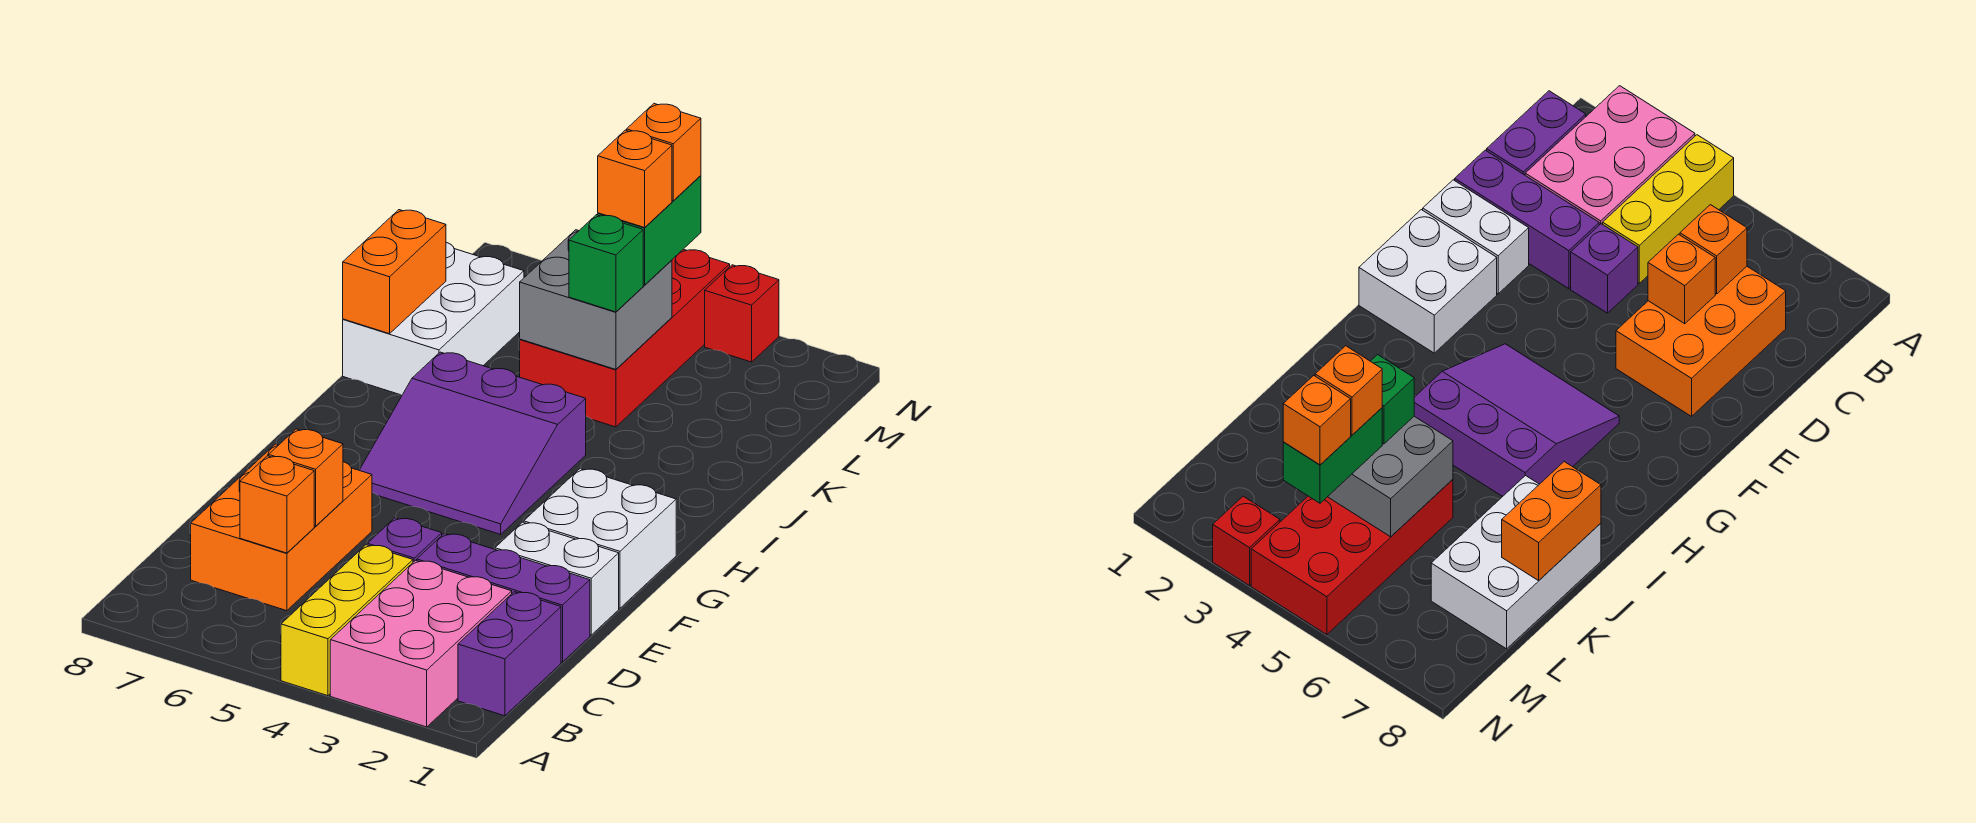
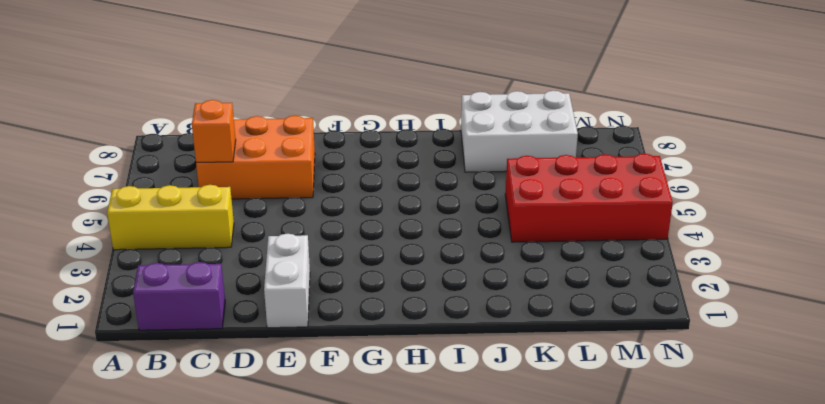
none -> pink 2x3 brick [330,560,512,727]
none -> purple 1x3 brick [417,534,590,662]
none -> purple 1x1 brick [367,518,442,562]

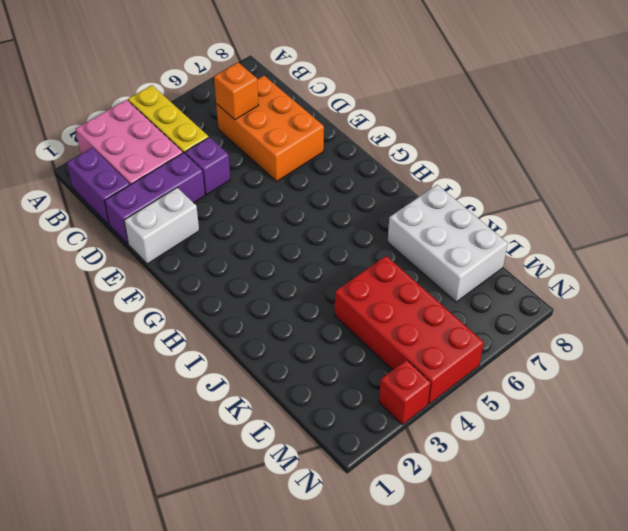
none -> white 2x2 brick [523,469,676,608]
none -> purple 3x3 slope [359,352,586,534]
none -> orange 1x1 brick [269,429,343,526]

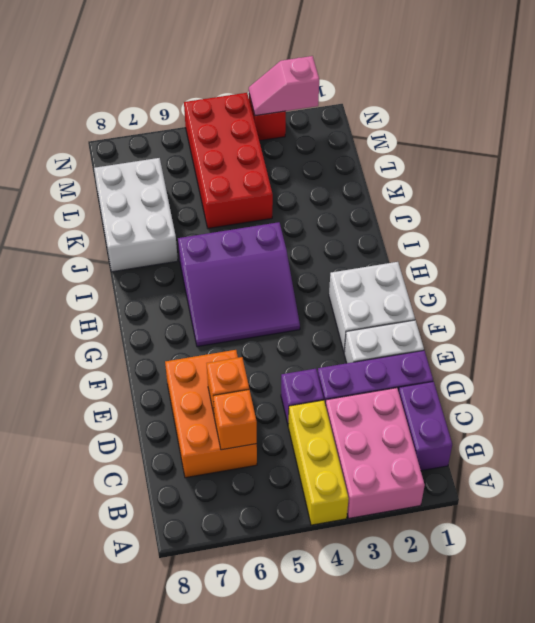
pink 1x2 slope [249,56,319,116] -> none
none -> orange 1x2 brick [343,210,446,334]
none -> grey 2x2 brick [520,230,672,369]
none -> green 1x1 brick [569,215,643,312]

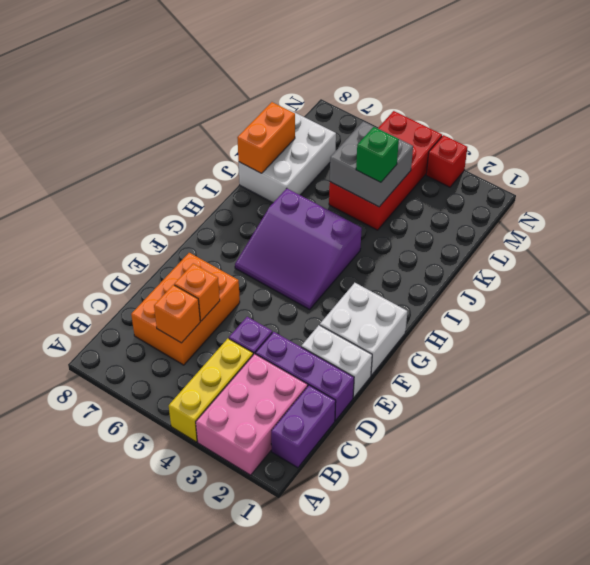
none -> green 1x2 brick [598,176,701,285]
none -> orange 1x1 brick [598,130,672,228]
none -> orange 1x1 brick [626,104,701,201]

